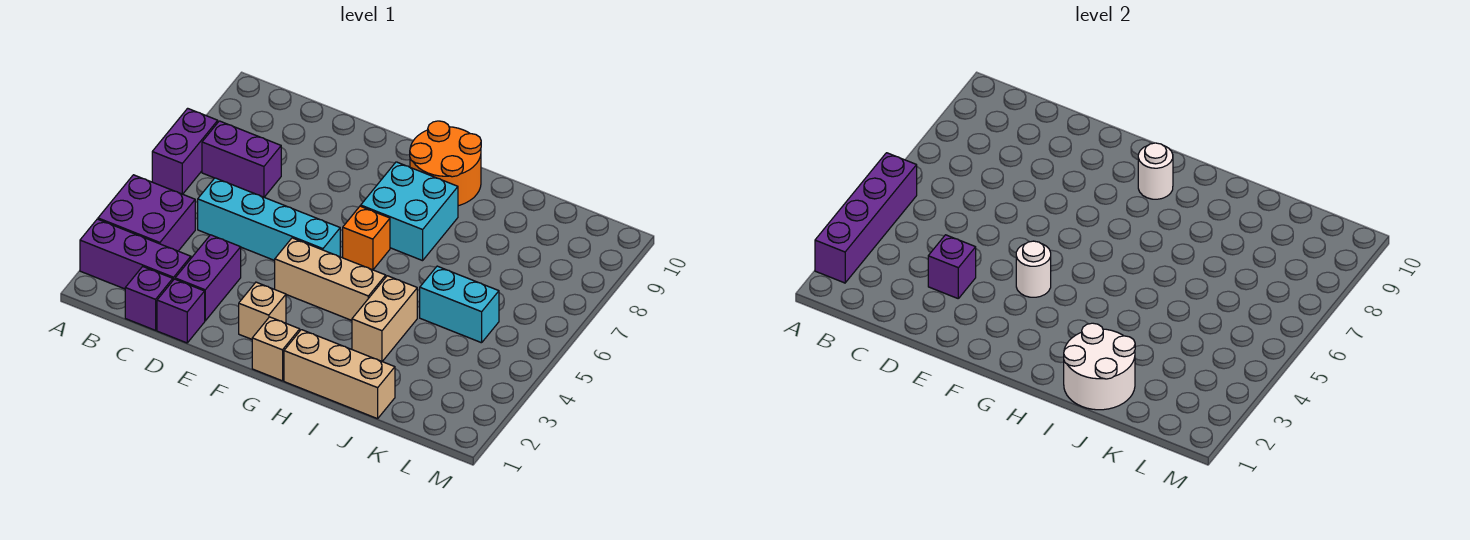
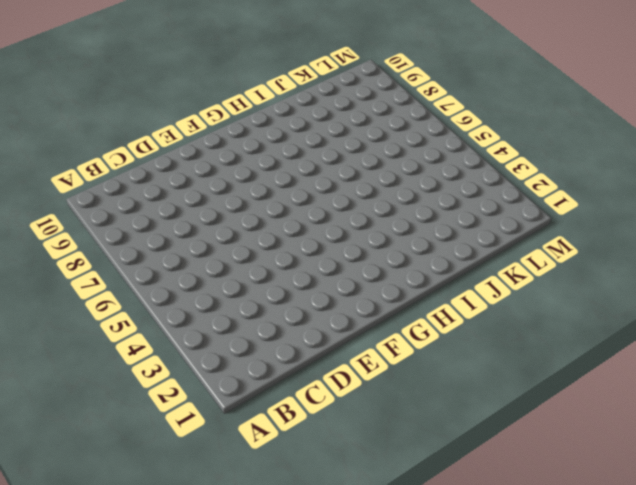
none -> purple 1x3 brick [80,219,191,289]
none -> purple 2x2 brick [98,175,195,251]
none -> purple 1x2 brick [152,108,218,194]

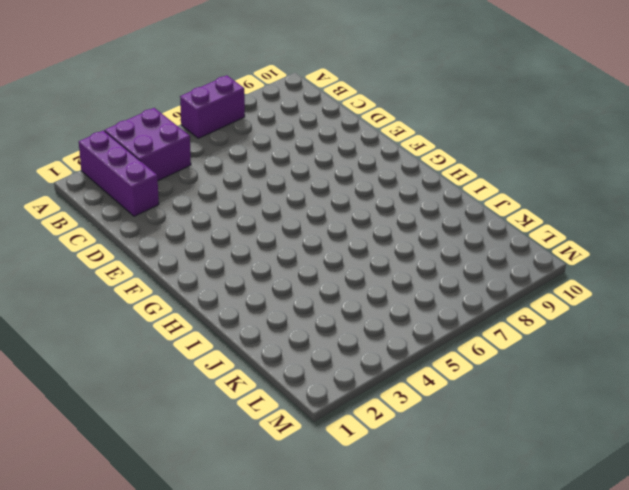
none -> purple 1x2 brick [202,121,281,197]
none -> purple 1x1 brick [125,267,173,330]
none -> cyan 1x4 brick [198,178,340,261]

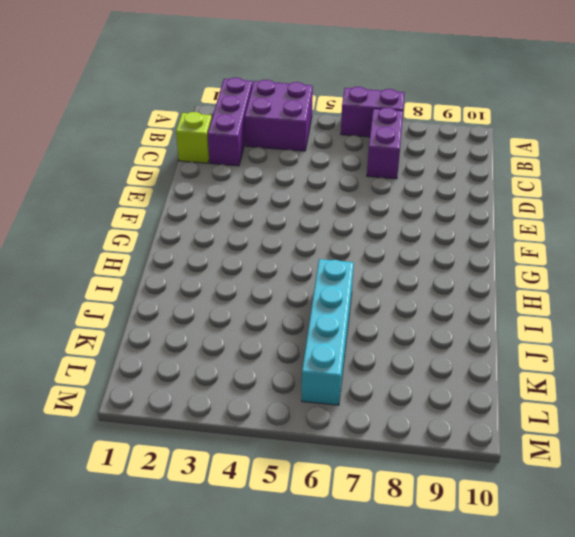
lime 1x1 brick [176,112,212,163] -> purple 1x1 brick [125,267,173,330]
cyan 1x4 brick [302,259,354,405] -> cyan 1x4 brick moved to [198,178,340,261]
none -> purple 1x1 brick [157,279,205,343]
none -> purple 1x2 brick [175,235,241,321]
none -> tan 1x1 brick [239,282,286,339]

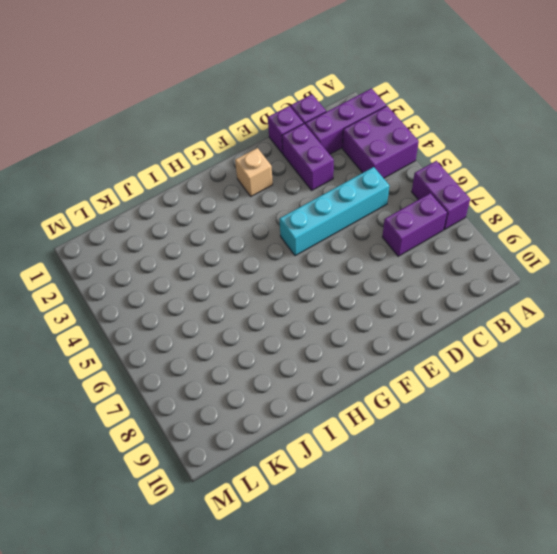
none -> tan 1x3 brick [275,238,386,320]
none -> tan 1x1 brick [252,317,300,381]
none -> orange 1x1 brick [343,206,390,270]

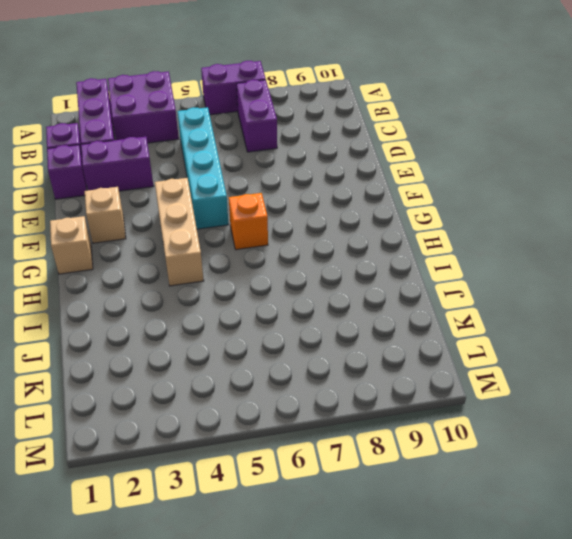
none -> cyan 2x2 brick [361,162,458,261]
none -> orange 2x2 round brick [410,121,481,206]
none -> tan 1x3 brick [284,330,395,419]

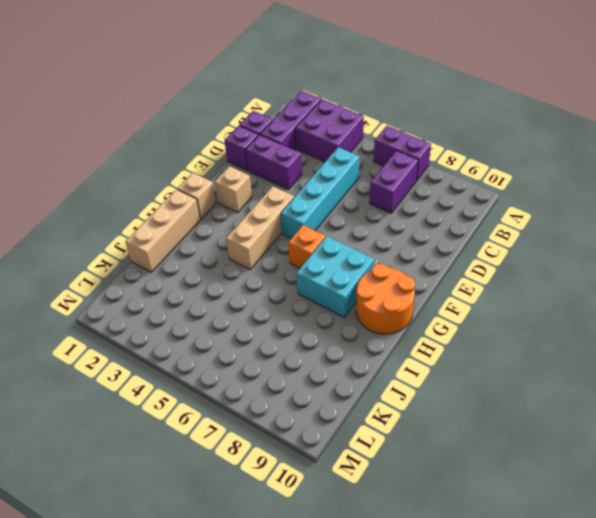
none -> tan 1x2 brick [352,276,417,361]
none -> cyan 1x2 brick [420,266,499,343]
none -> purple 1x4 brick [815,153,917,283]

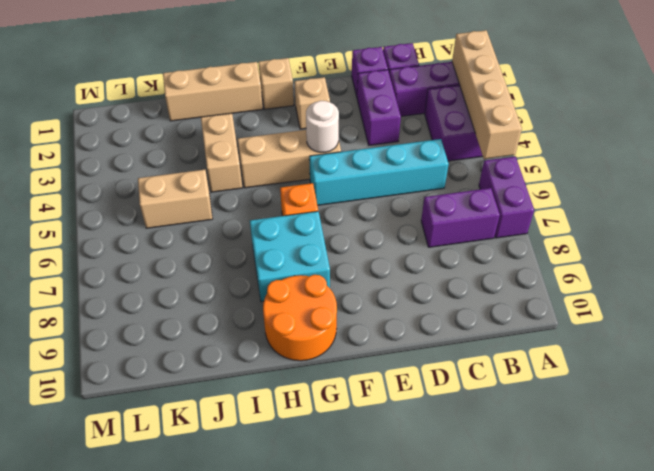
tan 1x4 brick [452,30,522,159] -> purple 1x4 brick [815,153,917,283]
tan 1x2 brick [138,170,213,228] -> cyan 1x2 brick [420,266,499,343]
none -> purple 1x1 brick [928,235,976,298]
none -> white 1x1 round brick [1138,143,1173,199]
none -> white 2x2 round brick [1064,323,1135,410]

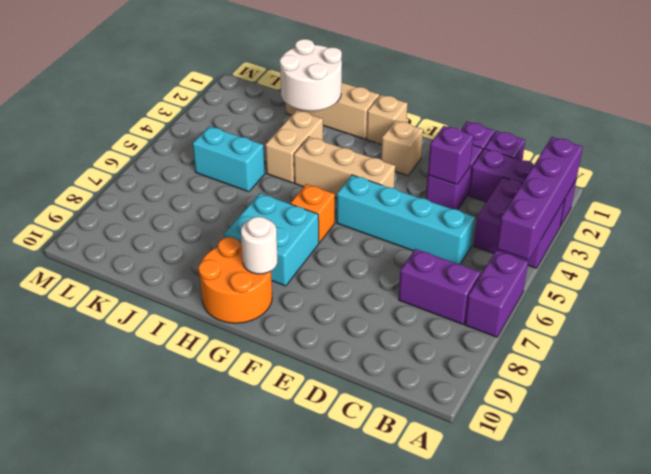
none -> white 1x1 round brick [1016,241,1051,297]

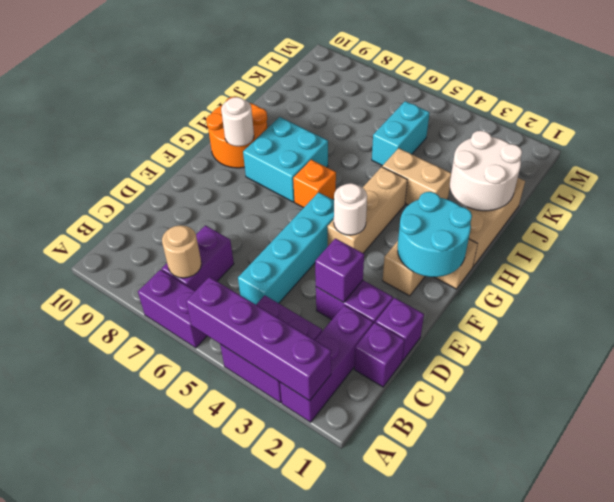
tan 1x1 round brick [162,225,201,278] -> none
cyan 2x2 round brick [398,192,472,277] -> none

